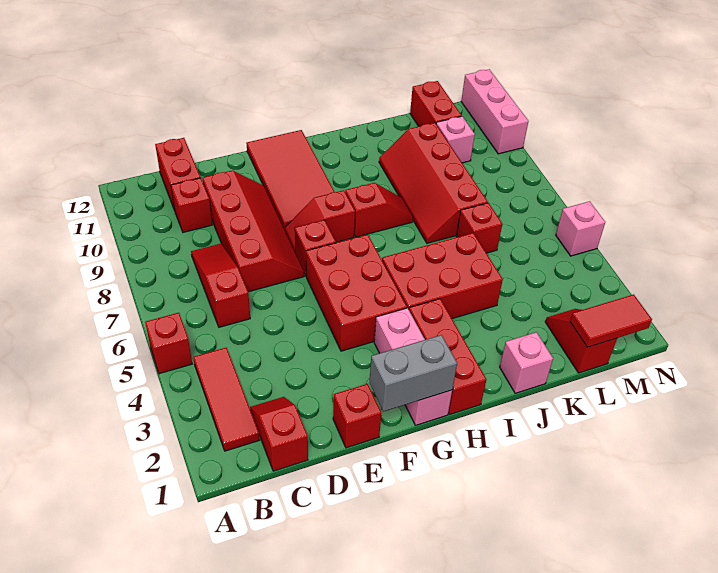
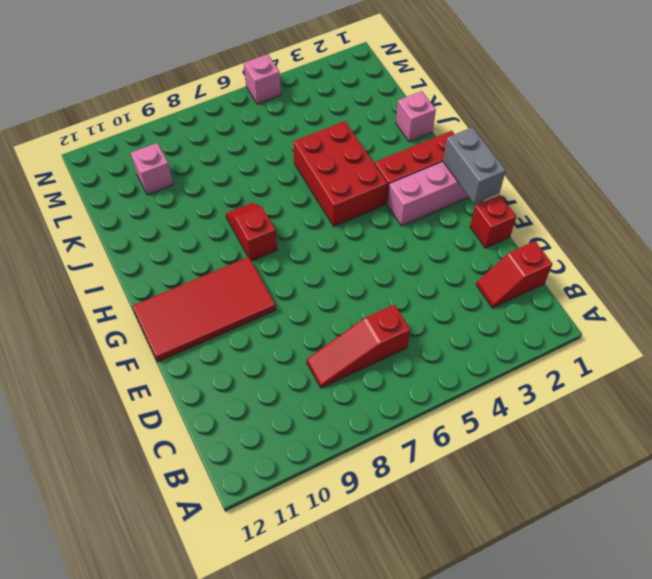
none -> red 1x1 brick [145,313,192,374]
none -> red 1x3 tile [193,348,259,451]
none -> red 1x1 brick [171,178,212,232]

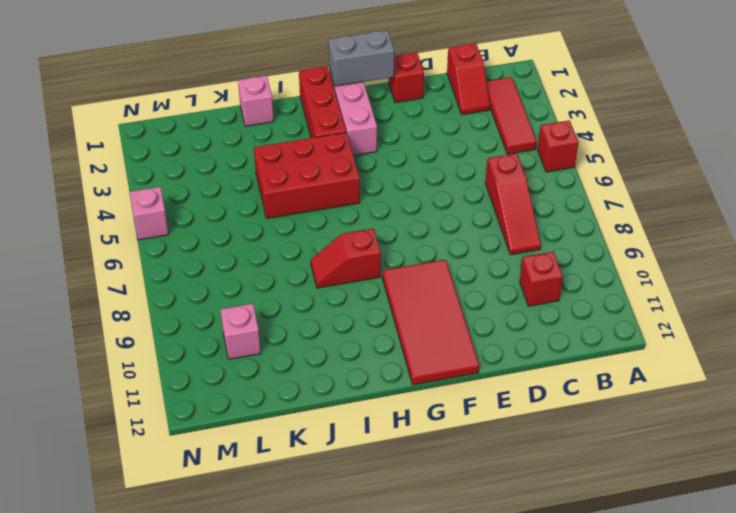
none -> red 1x2 brick [155,138,201,210]
none -> red 2x4 slope [203,170,304,292]
none -> red 2x3 brick [306,234,407,351]

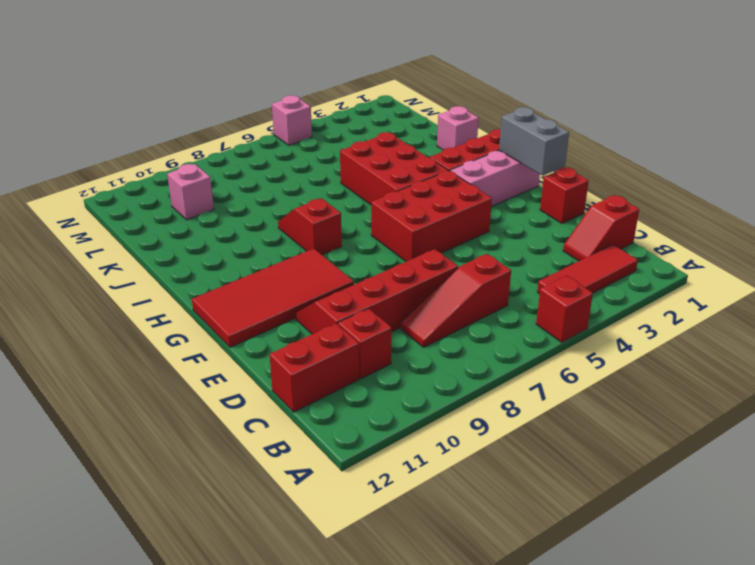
none -> red 1x1 brick [295,220,336,275]
none -> red 1x2 slope [285,190,355,251]
none -> red 2x4 slope [379,123,488,243]

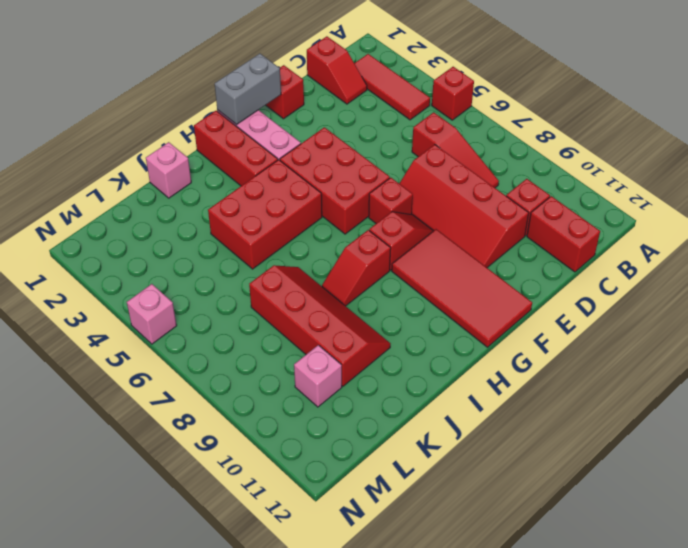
none -> red 1x1 brick [457,203,502,253]
none -> red 1x2 slope [545,309,617,373]
none -> red 1x2 brick [410,81,462,126]

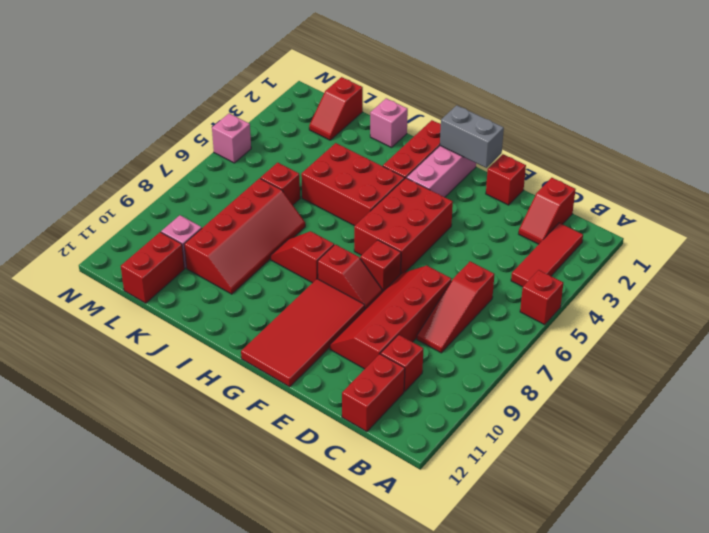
none -> pink 1x3 brick [461,69,529,154]
none -> red 1x2 tile [570,294,652,347]

